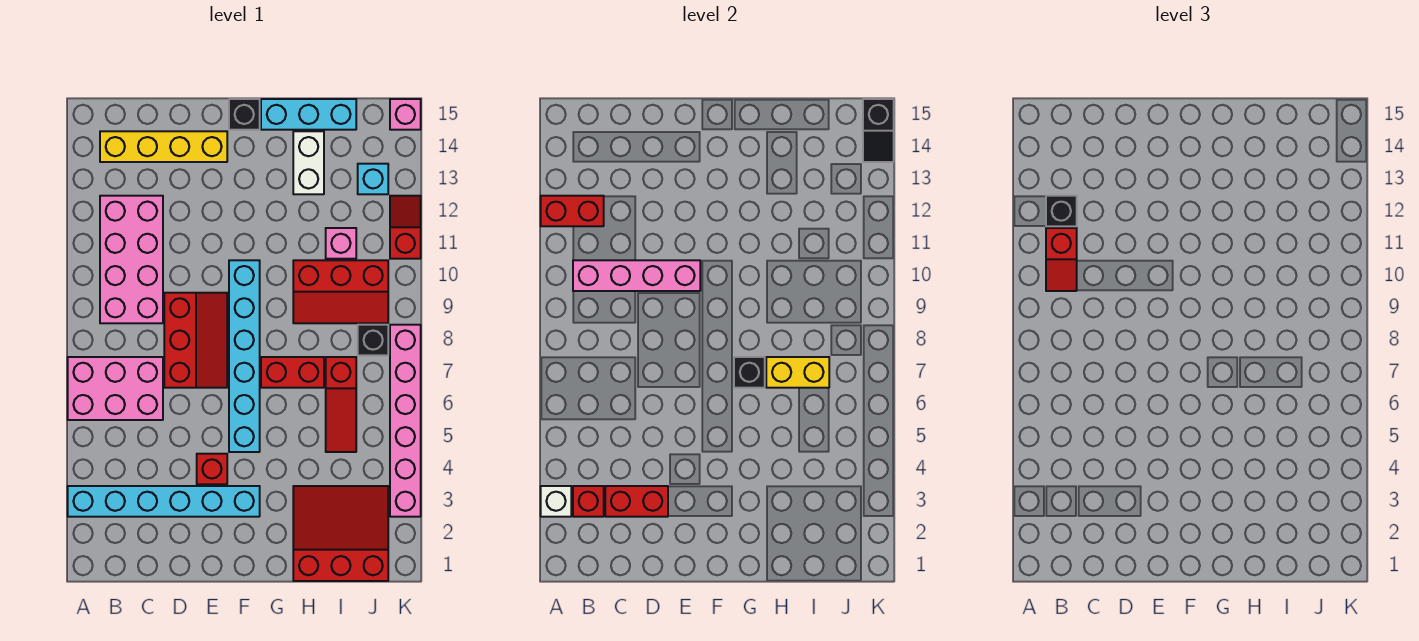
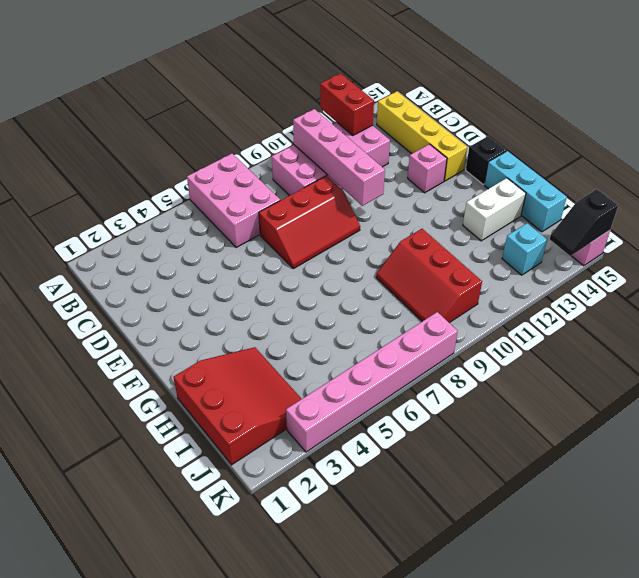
pink 1x1 brick [408,144,447,193] -> pink 1x1 brick moved to [326,228,356,259]
none -> cyan 1x6 brick [68,486,260,517]
none -> red 1x1 brick [197,454,227,484]
none -> cyan 1x6 brick [229,260,260,452]
none -> red 1x2 brick [261,357,324,388]

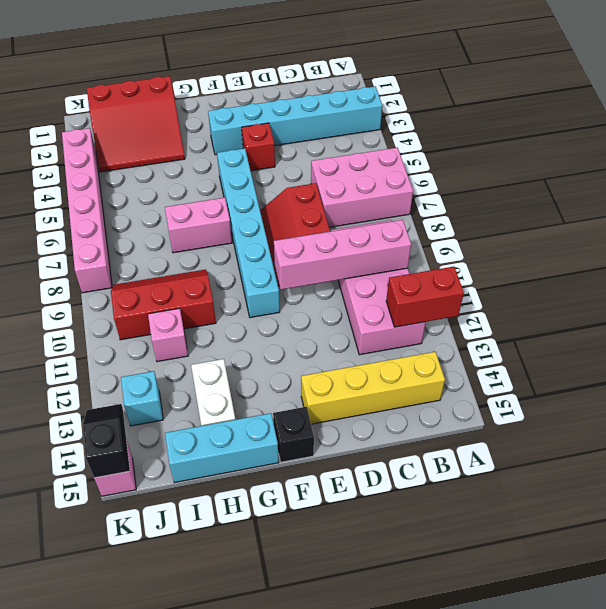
pink 1x2 brick [165,198,232,253] -> red 1x2 brick [261,357,324,388]
none -> red 1x3 slope [326,357,356,452]
none -> black 1x1 brick [358,325,388,355]
none -> red 1x2 slope [390,196,421,259]
none -> white 1x1 brick [541,486,571,517]

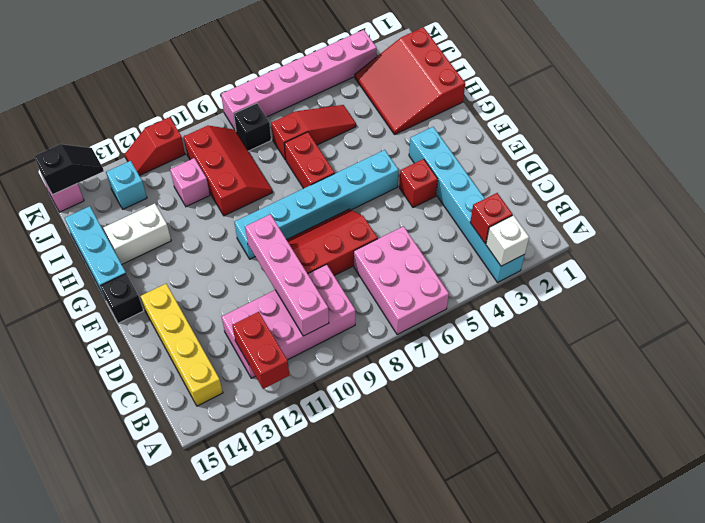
none -> red 1x2 brick [605,486,668,517]
none -> black 1x1 brick [734,357,765,388]
none -> yellow 1x2 brick [766,357,829,388]
none -> red 1x2 slope [1046,228,1077,291]

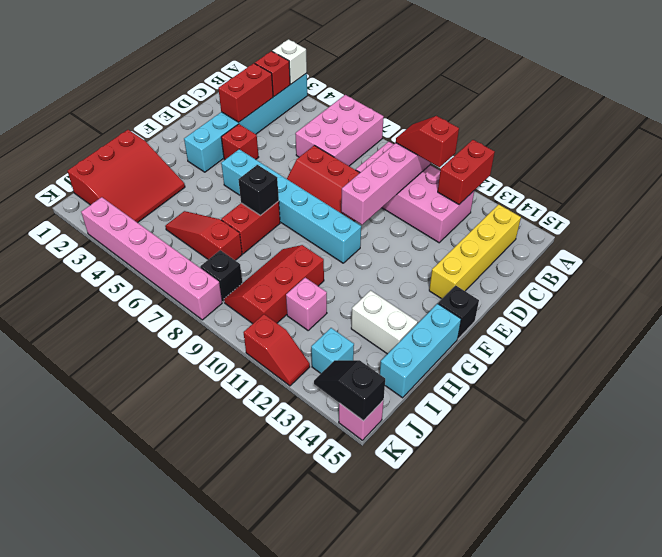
none -> yellow 1x2 brick [766,357,829,388]
none -> black 1x1 brick [1046,196,1077,226]

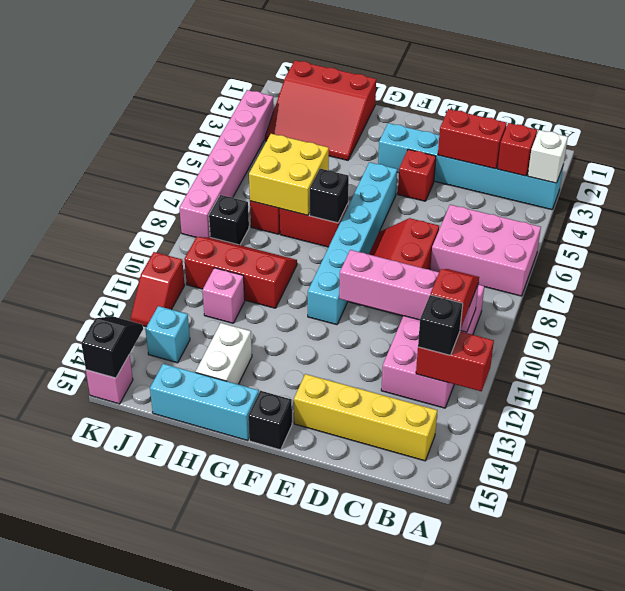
yellow 2x2 brick [249,134,329,215] -> yellow 1x2 brick [766,357,829,388]

